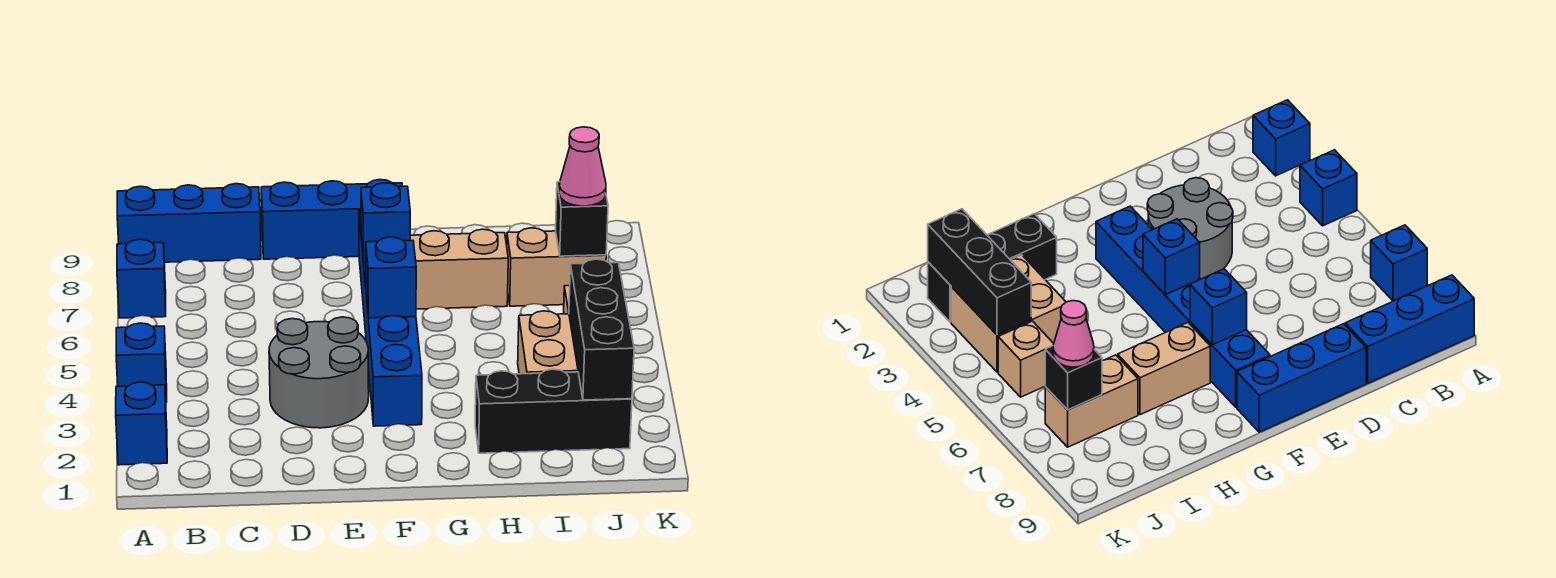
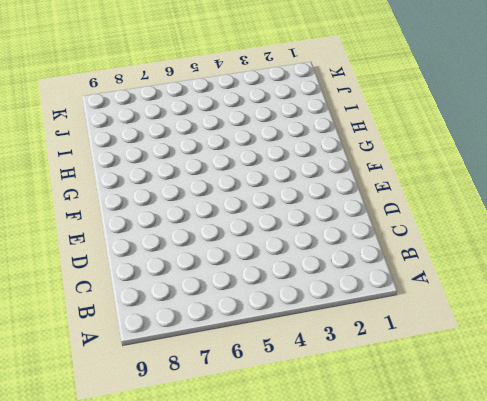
none -> blue 1x1 brick [116,382,167,465]
none -> blue 1x1 brick [116,323,167,402]
none -> blue 1x1 brick [117,239,166,318]

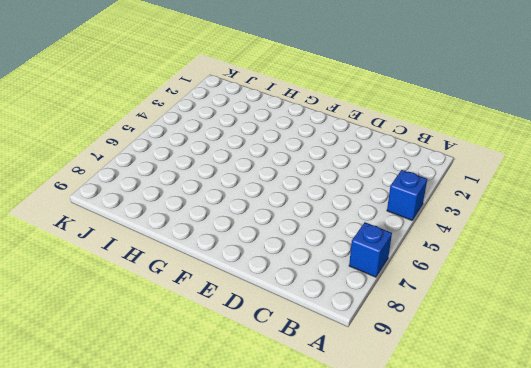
none -> blue 1x1 brick [116,382,167,465]
none -> blue 1x3 brick [117,184,261,262]
none -> grey 2x2 round brick [269,317,369,428]

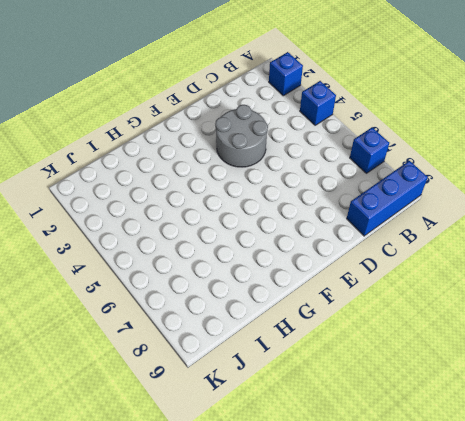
none -> blue 1x3 brick [261,180,402,259]
none -> blue 1x6 brick [359,210,422,426]
none -> tan 1x2 brick [410,229,508,309]

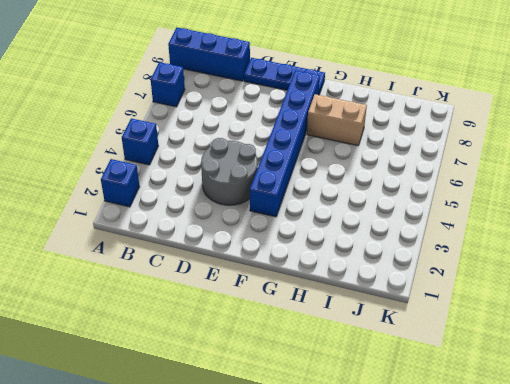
blue 1x3 plate [244,58,325,95] -> blue 1x3 brick [261,180,402,259]
none -> black 1x3 brick [475,369,632,453]
none -> tan 2x2 brick [518,311,578,374]
none -> tan 1x2 brick [507,228,606,306]

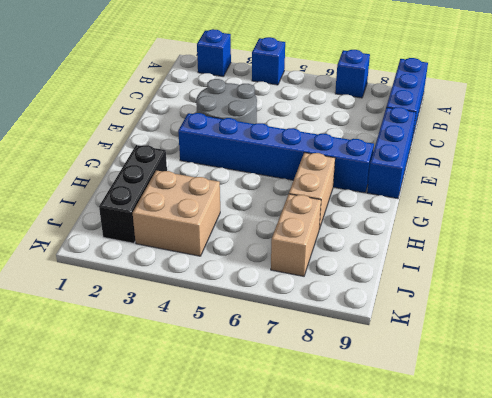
none -> tan 1x1 brick [998,321,1054,397]
none -> blue 1x1 brick [366,237,416,318]
none -> blue 1x1 brick [361,183,410,262]

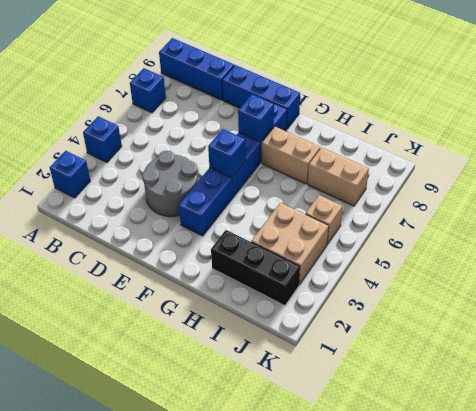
none -> black 1x3 brick [569,259,634,400]
none -> black 1x1 brick [556,182,608,256]
none -> pink 1x1 cone [559,127,606,206]

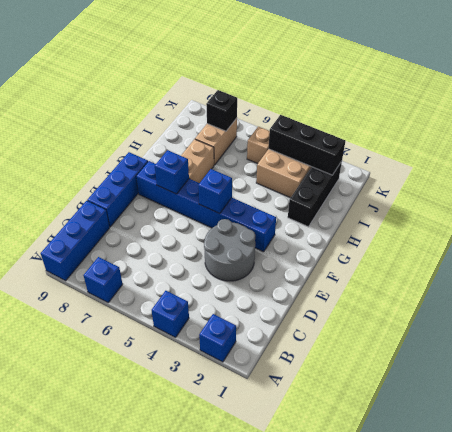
none -> pink 1x1 cone [559,127,606,206]

